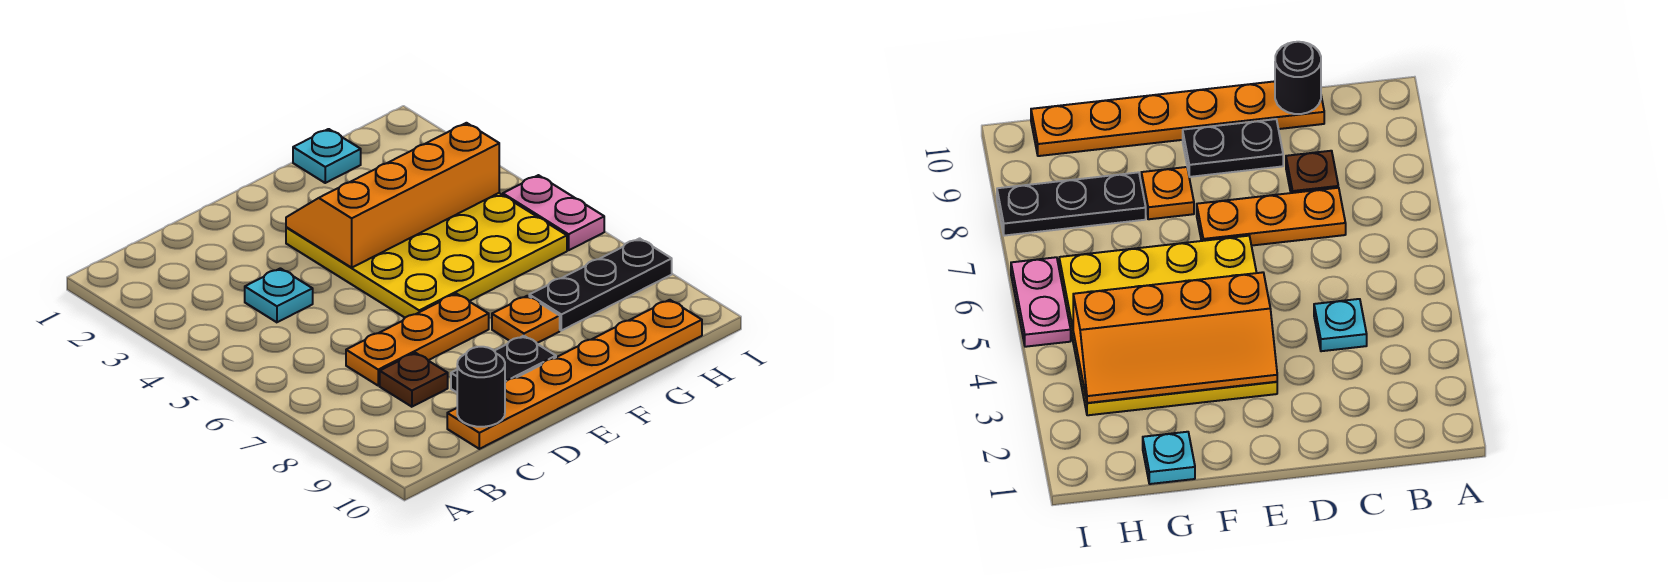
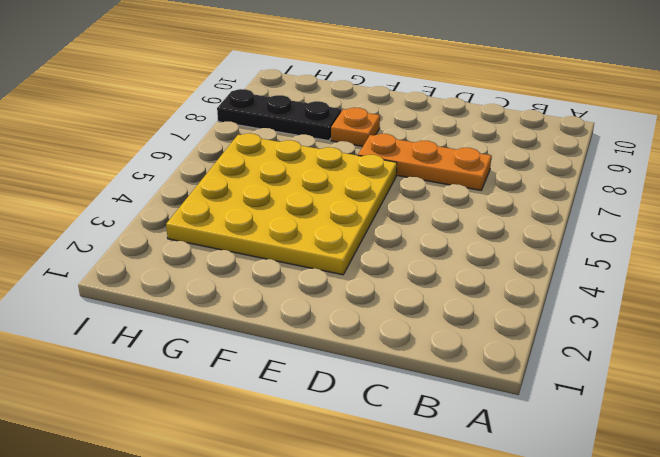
none -> cyan 1x1 plate [245,268,313,322]
none -> brown 1x1 plate [380,353,448,407]
none -> orange 1x6 plate [447,300,702,449]

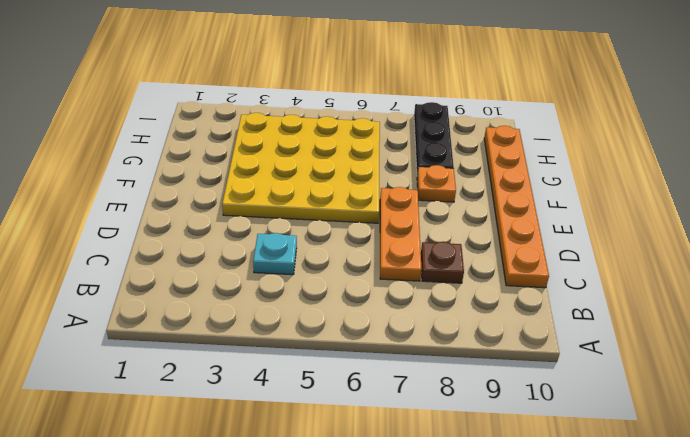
none -> black 1x2 plate [451,336,556,392]
none -> cyan 1x1 plate [293,129,361,183]
none -> pink 1x2 plate [503,175,604,250]

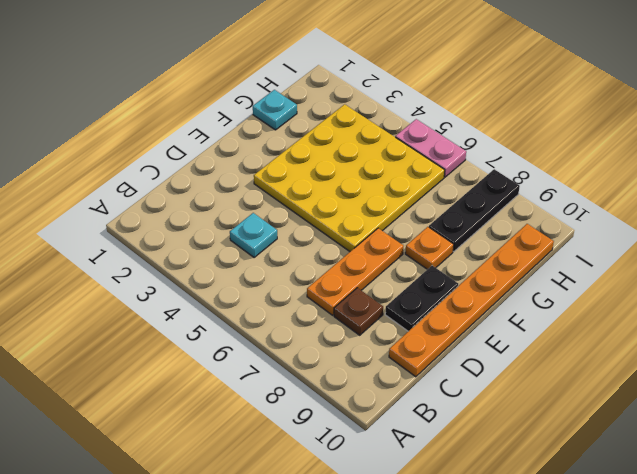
none -> black 1x1 round brick [457,347,505,427]
none -> orange 2x4 slope [286,123,499,268]

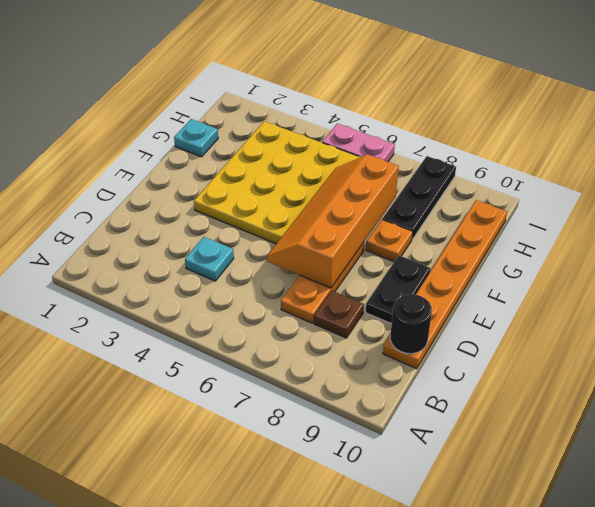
orange 2x4 slope [267,154,399,288] -> orange 2x4 slope moved to [286,123,499,268]

